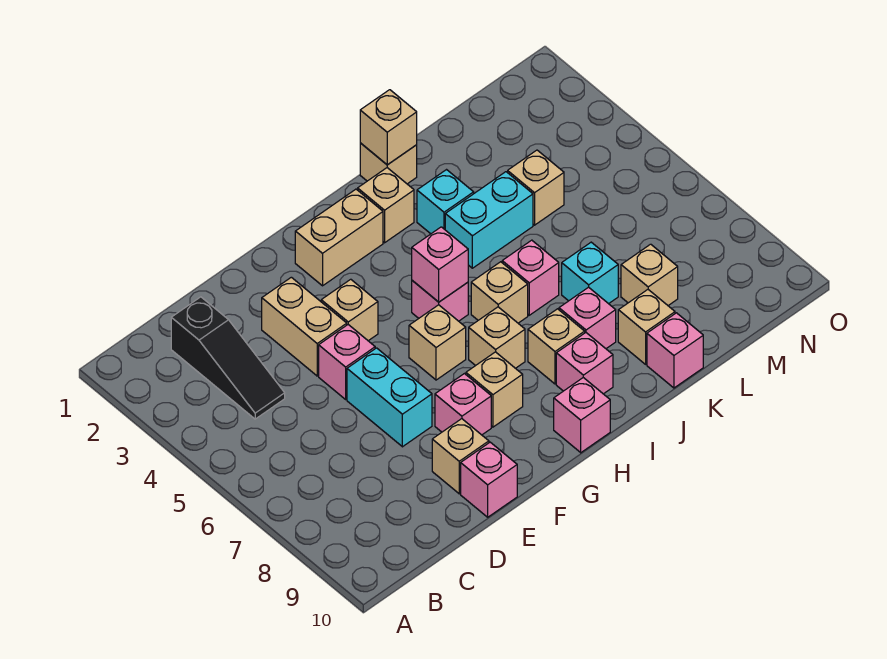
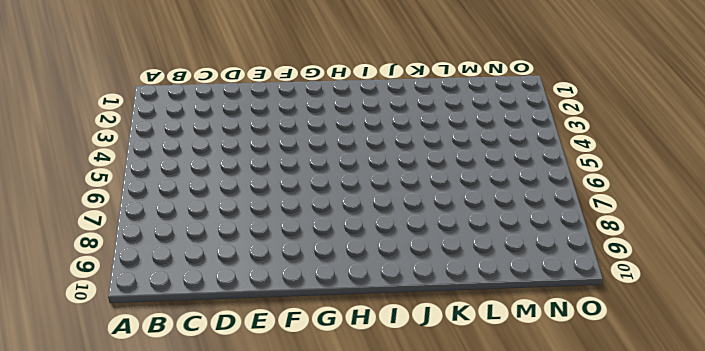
none -> black 1x3 slope [171,297,285,419]
none -> tan 1x2 brick [262,277,347,376]
none -> pink 1x1 brick [319,325,375,399]
none -> cyan 1x2 brick [347,348,432,447]

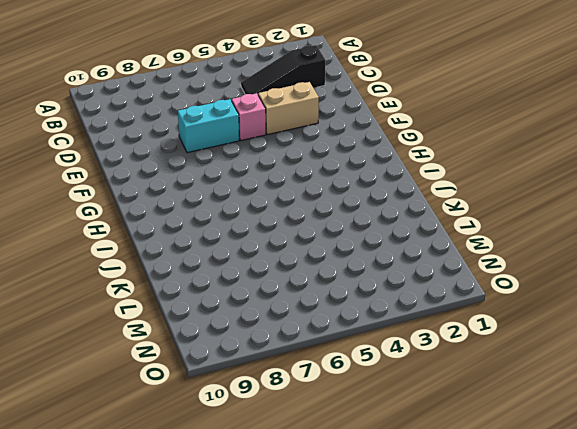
none -> tan 1x1 brick [432,419,489,494]
none -> pink 1x1 brick [461,442,517,517]
none -> tan 1x1 brick [321,279,378,341]
none -> pink 1x1 brick [435,374,491,435]

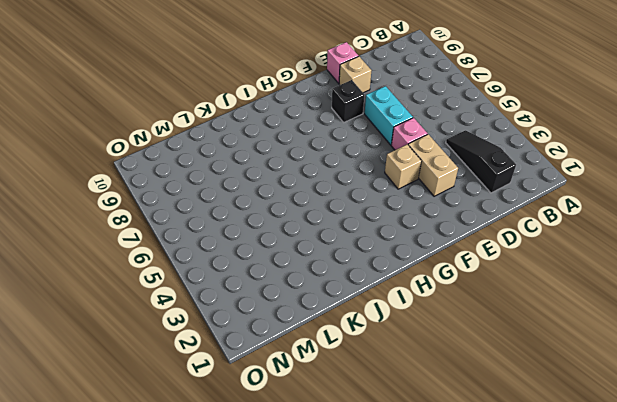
black 1x1 brick [332,80,364,122] -> pink 1x1 brick [435,374,491,435]
none -> tan 1x2 brick [295,189,383,286]
none -> tan 1x1 brick [409,305,466,380]
none -> tan 1x1 brick [466,352,523,427]
none -> pink 1x1 brick [412,281,468,321]

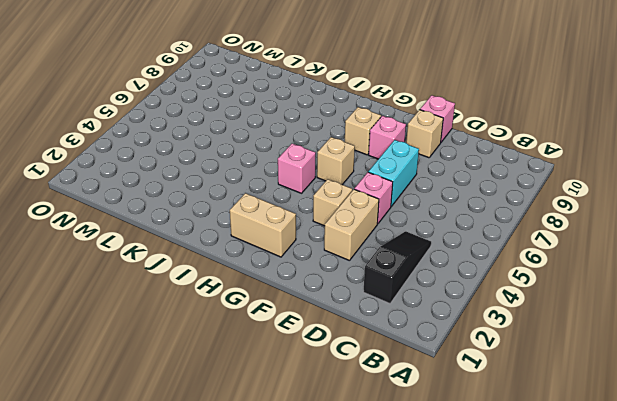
none -> tan 1x1 brick [469,307,525,368]
none -> pink 1x1 brick [554,378,610,453]
none -> tan 1x1 brick [358,168,414,243]
none -> tan 1x1 brick [471,262,528,323]

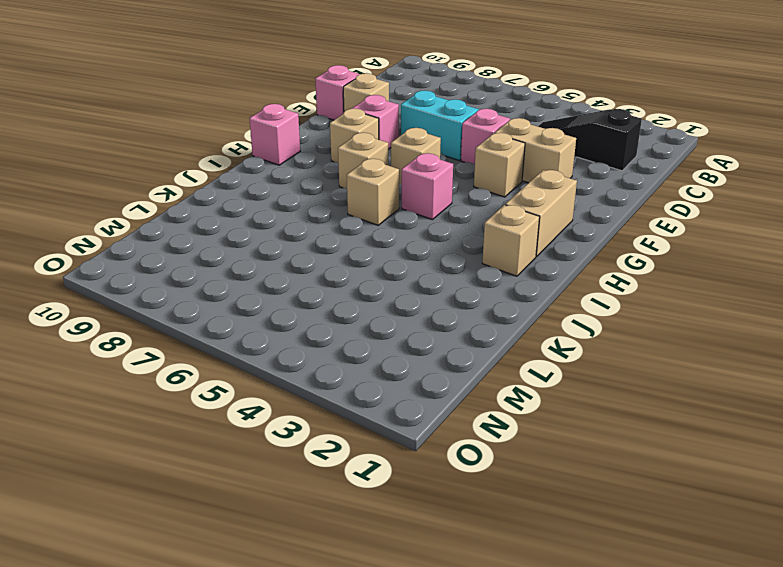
none -> tan 1x1 brick [528,309,585,384]
none -> pink 1x1 brick [556,333,613,394]
none -> tan 1x1 brick [360,143,417,184]
none -> cyan 1x1 brick [417,170,474,234]

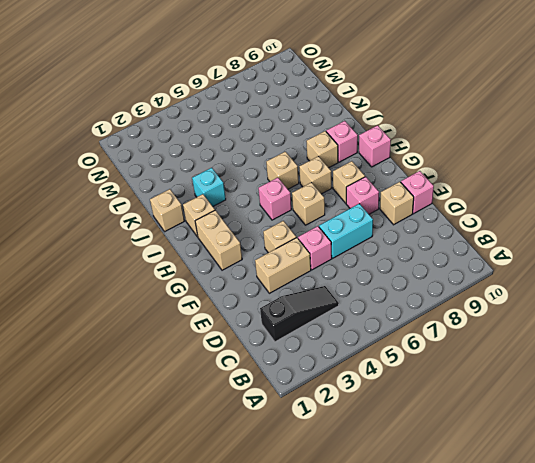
none -> cyan 1x2 brick [445,172,533,268]
none -> pink 1x1 brick [502,240,559,315]
none -> pink 1x1 brick [559,287,616,349]
none -> cyan 1x1 brick [562,242,618,304]

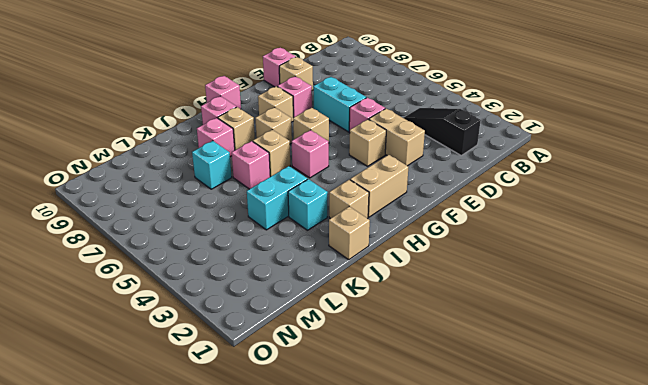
none -> tan 1x1 brick [618,290,675,364]
none -> pink 1x1 brick [647,313,703,388]
none -> tan 1x1 brick [508,150,564,225]
none -> tan 1x1 brick [621,244,678,305]

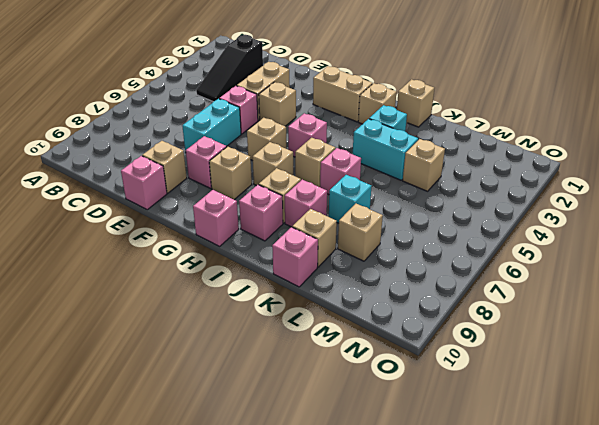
none -> pink 1x1 brick [412,227,468,302]
none -> tan 1x1 brick [360,90,417,165]

